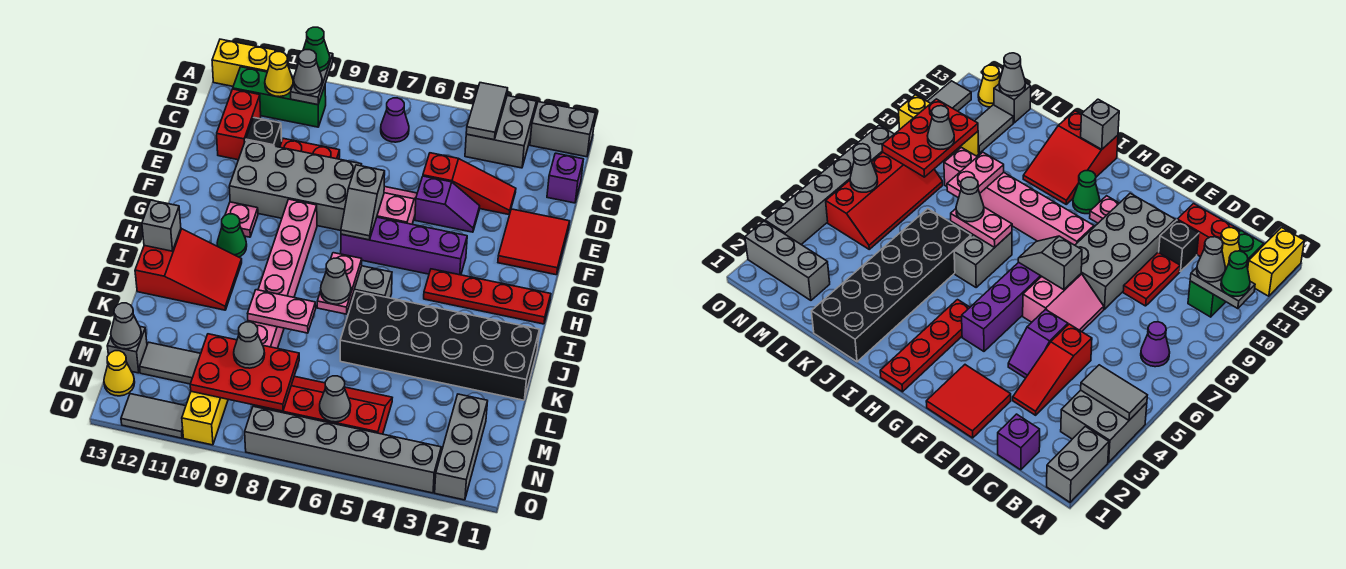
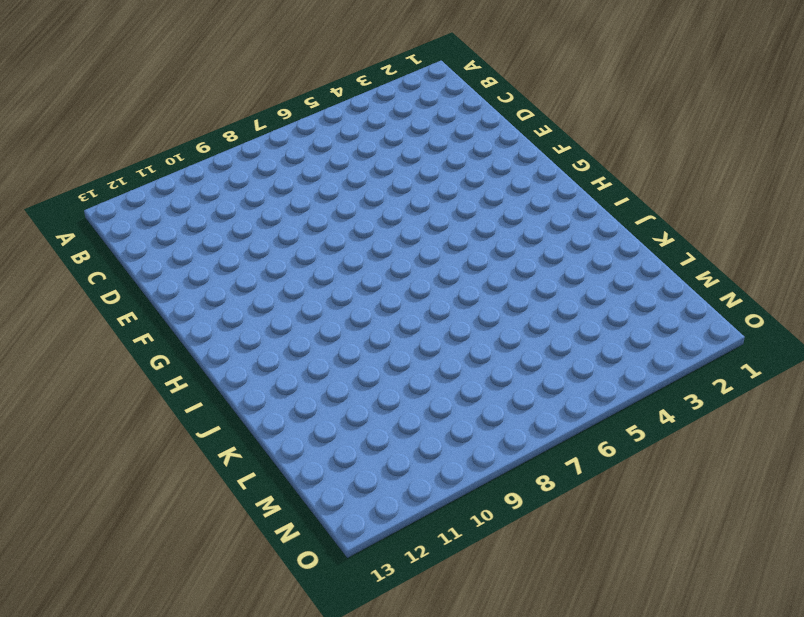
none -> grey 1x2 brick [530,102,595,157]
none -> grey 2x2 brick [465,96,536,168]
none -> yellow 1x2 brick [212,39,276,86]
none -> purple 1x1 cone [381,98,409,142]

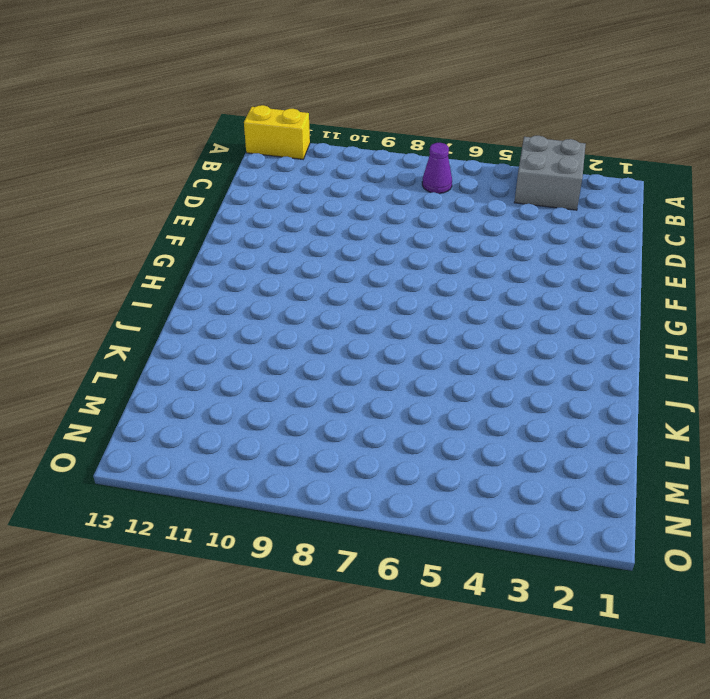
none -> grey 1x2 brick [530,102,595,157]
none -> green 1x3 brick [233,67,326,127]
none -> purple 1x1 brick [547,153,583,203]
none -> red 1x2 brick [217,89,261,160]

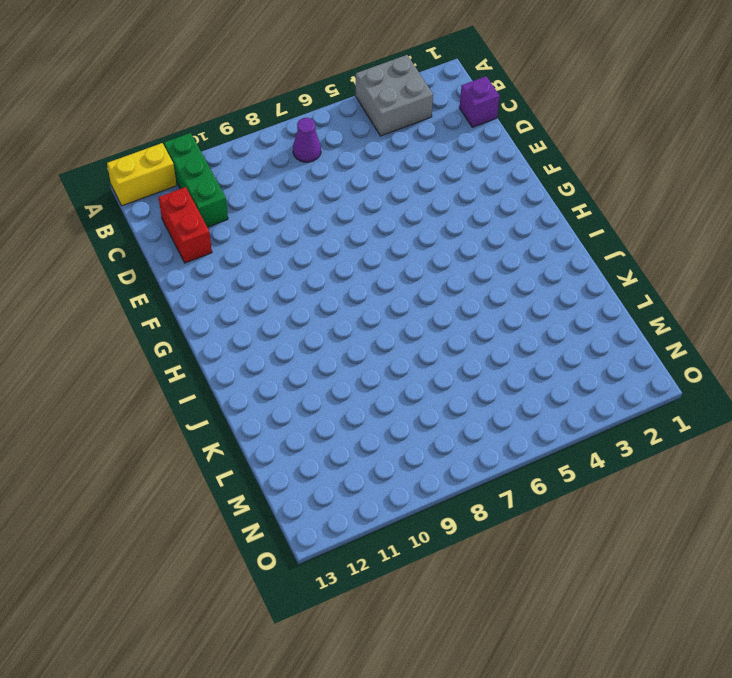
green 1x3 brick [164,133,228,227] -> green 1x3 brick turned to [233,67,326,127]
none -> grey 1x2 brick [530,102,595,157]
none -> red 1x3 slope [423,153,516,214]
none -> red 1x2 plate [280,138,340,159]
none -> black 1x1 brick [246,118,282,147]

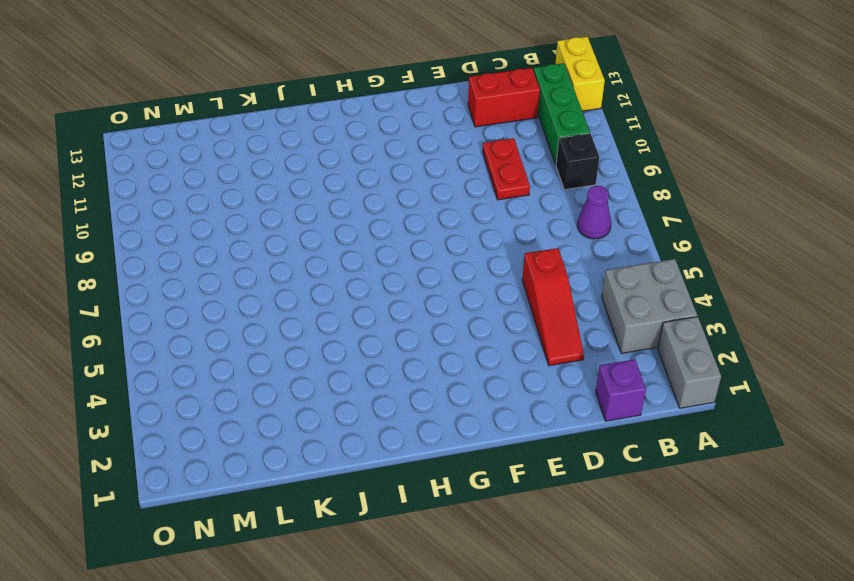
black 1x1 brick [556,134,599,190] -> black 1x1 brick moved to [246,118,282,147]
none -> red 2x2 tile [498,209,570,275]
none -> purple 1x2 slope [415,176,480,232]
none -> pink 2x2 slope [377,186,417,224]
none -> grey 2x4 brick [229,140,362,230]

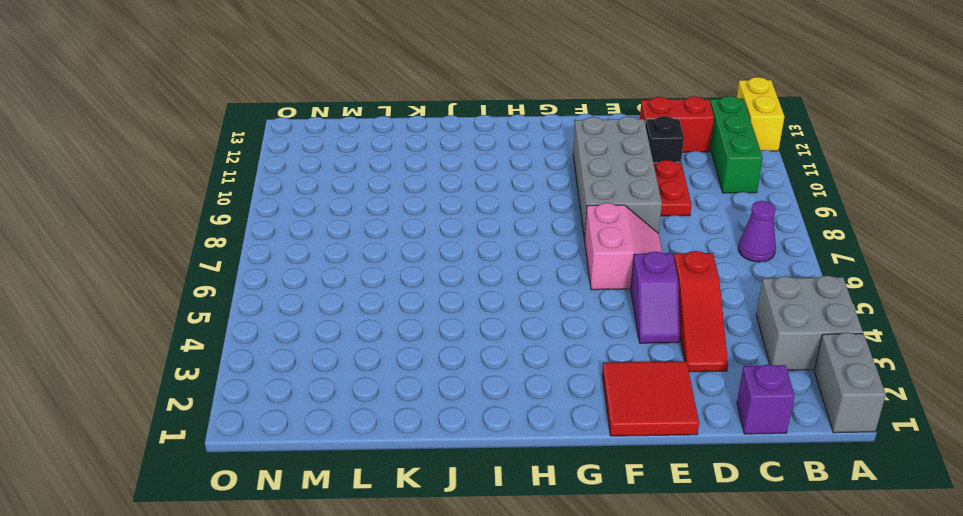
none -> purple 1x4 brick [341,217,467,275]
none -> pink 1x6 brick [248,199,317,348]
none -> pink 1x1 plate [225,202,258,237]
none -> red 1x4 plate [424,269,551,324]

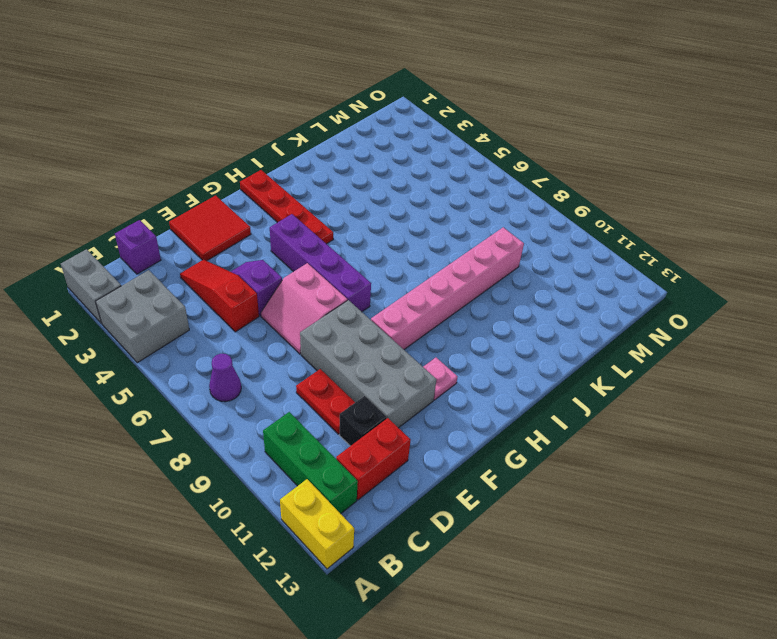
none -> green 1x1 cone [217,214,247,257]
none -> grey 1x2 brick [348,266,392,310]
none -> red 2x3 slope [135,229,242,310]
none -> black 2x6 brick [340,291,539,400]

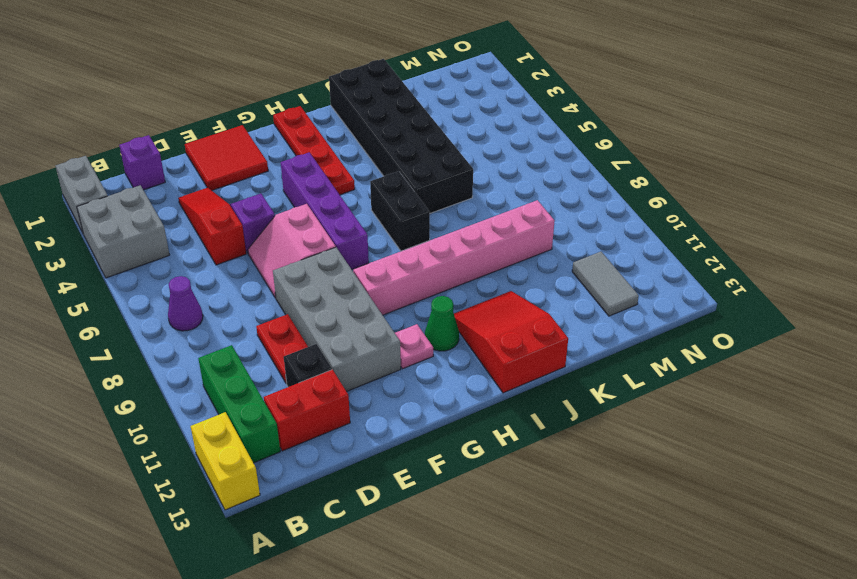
black 1x2 brick [370,171,430,251] -> grey 1x2 brick [348,266,392,310]
none -> grey 1x3 brick [435,394,488,500]
none -> red 2x4 slope [253,376,392,434]
none -> yellow 1x3 brick [182,391,228,445]
none -> grey 1x1 brick [107,327,147,373]

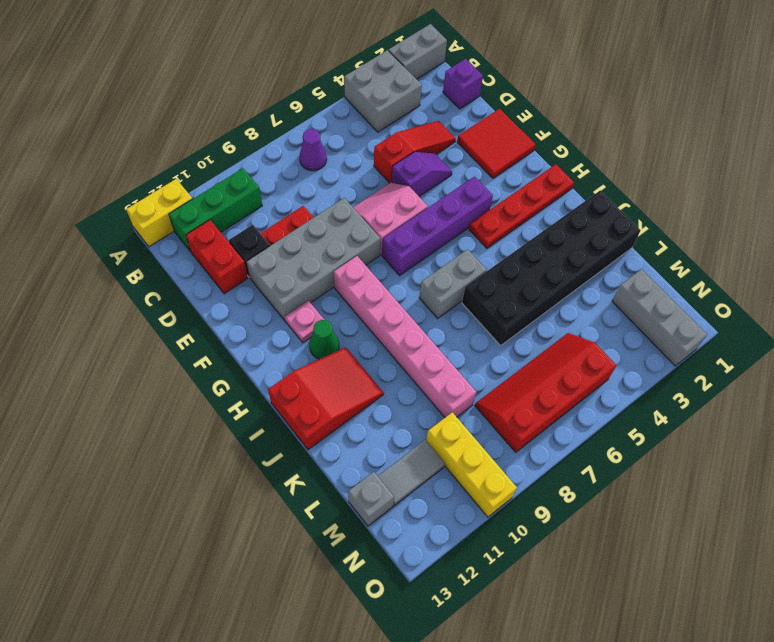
none -> yellow 1x1 cone [104,351,135,396]
none -> grey 1x6 brick [245,406,441,493]
none -> grey 1x2 tile [121,394,186,438]
none -> grey 1x2 tile [466,83,508,140]

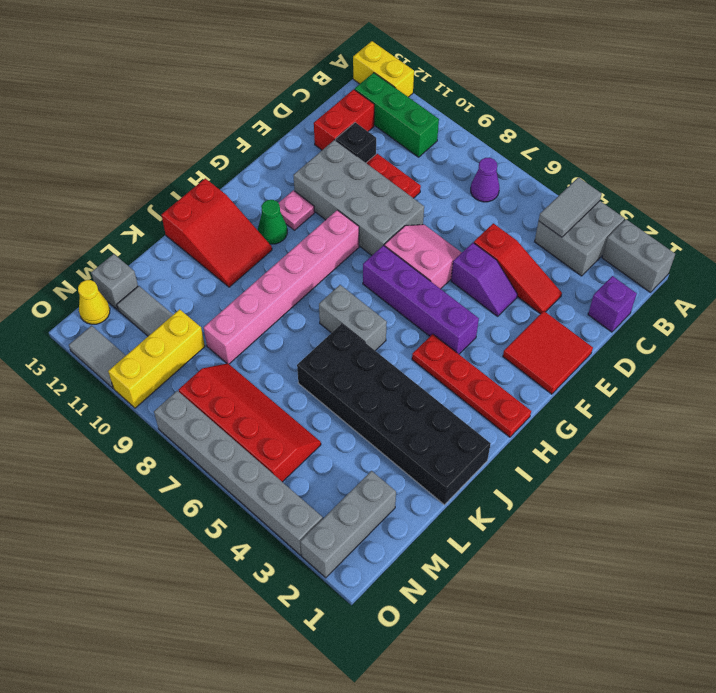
none -> grey 1x2 plate [290,53,333,105]
none -> yellow 1x1 cone [265,52,293,97]
none -> grey 1x2 slope [341,165,385,240]
none -> pink 1x2 plate [317,253,362,314]

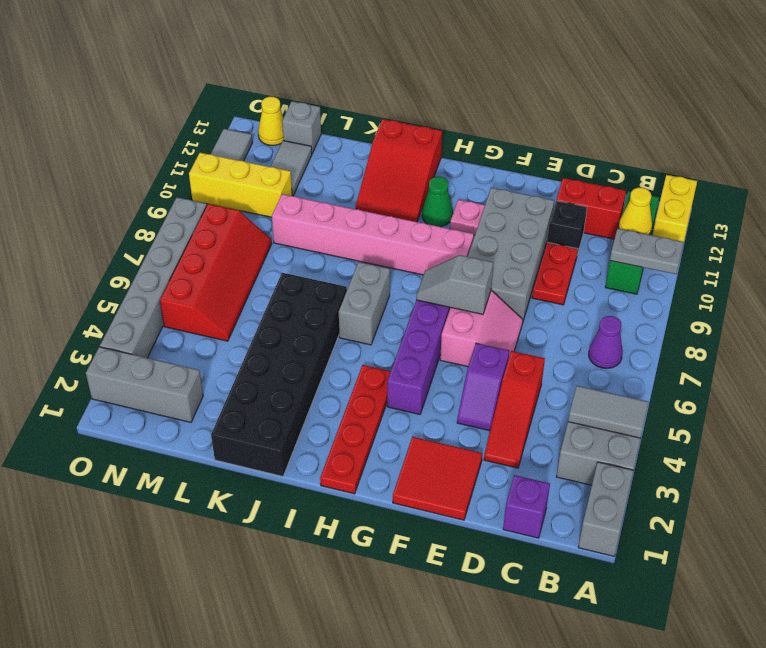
none -> pink 1x2 plate [317,253,362,314]
none -> grey 1x1 brick [142,200,181,251]
none -> pink 1x2 plate [248,290,316,333]
none -> red 2x3 plate [190,334,299,411]

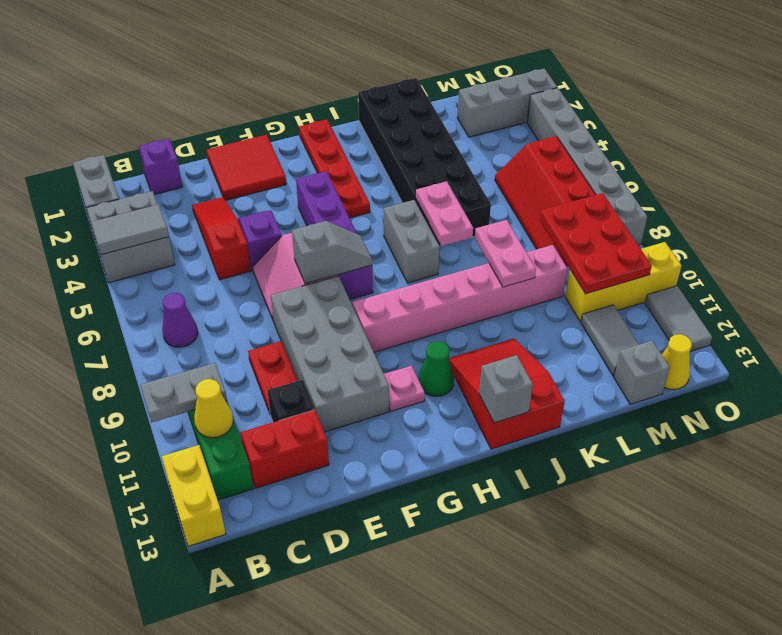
pink 1x2 plate [416,181,473,246] -> pink 1x2 plate turned to [317,253,362,314]
none -> grey 1x1 cone [111,303,142,349]
none -> grey 1x1 cone [320,376,351,422]
none -> green 1x1 cone [303,27,330,71]
none -> grey 1x1 cone [294,50,322,95]

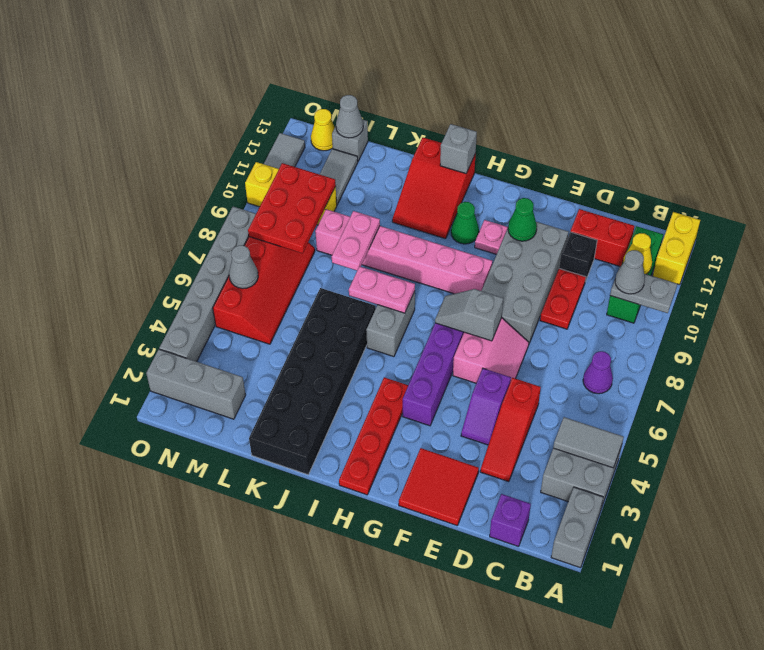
green 1x1 cone [508,198,537,241] -> green 1x1 cone moved to [303,27,330,71]
none -> grey 1x1 cone [321,258,351,304]
none -> grey 1x1 cone [234,322,265,368]

